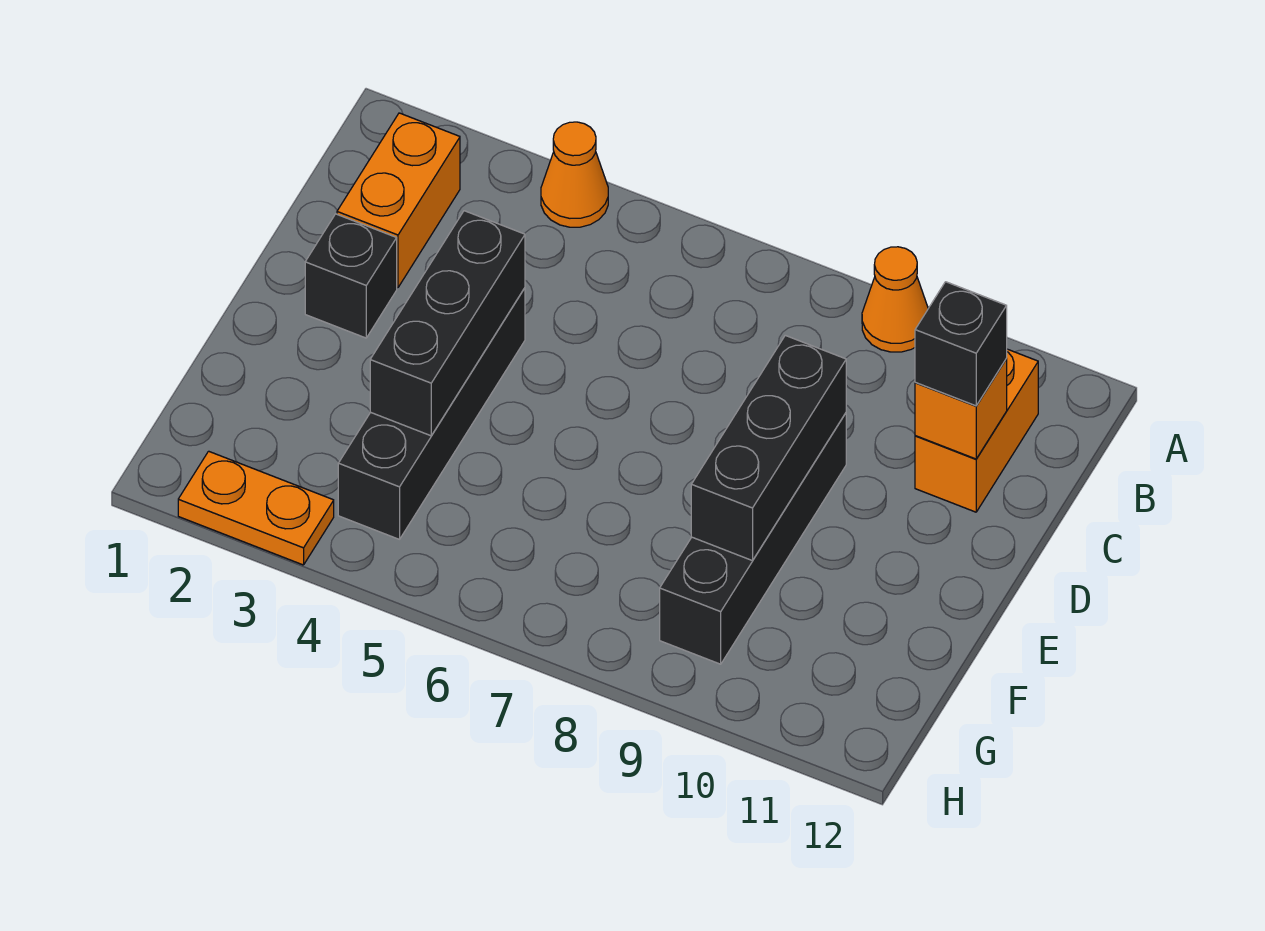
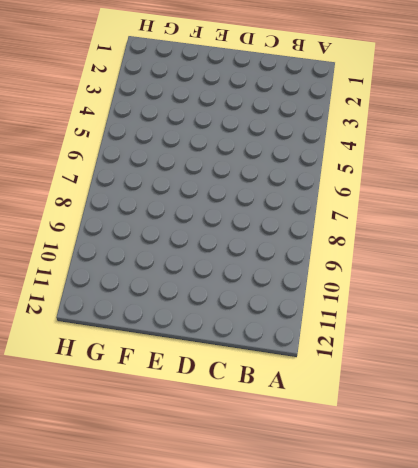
none -> orange 1x1 cone [541,122,608,227]
none -> orange 1x1 cone [862,247,928,352]
none -> orange 1x2 brick [337,113,460,288]

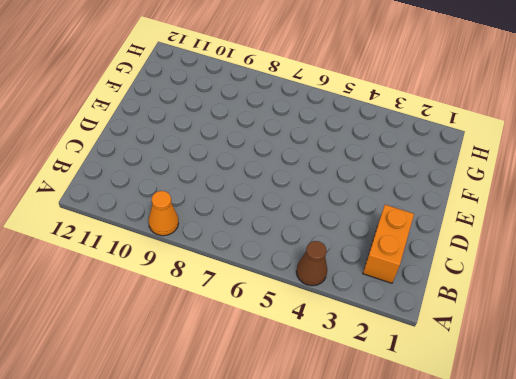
brown 1x1 cone [296,241,327,286] -> orange 1x1 cone [541,122,608,227]
none -> orange 1x2 brick [915,349,1038,512]
none -> black 1x1 brick [305,214,397,338]
none -> black 1x4 brick [338,288,525,539]

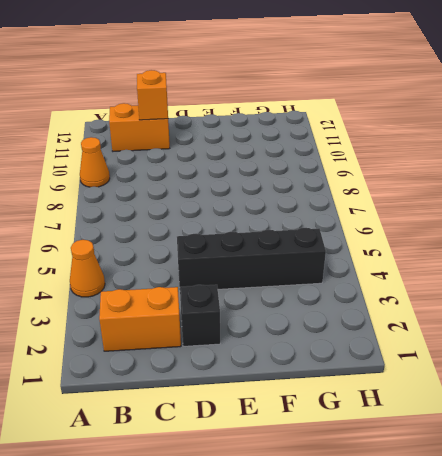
none -> black 1x4 brick [660,413,846,664]
none -> orange 1x2 plate [178,451,334,565]
none -> black 1x3 brick [370,211,525,436]

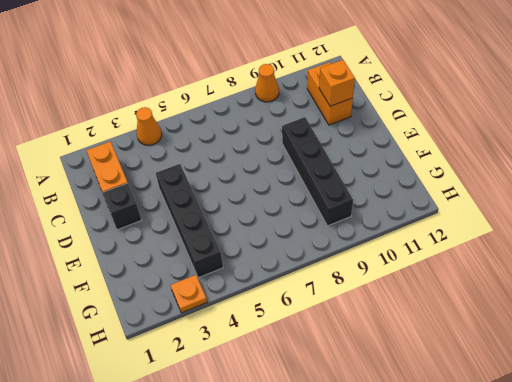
orange 1x1 plate [170,275,207,313] -> orange 1x2 plate [178,451,334,565]
none -> black 1x3 brick [370,211,525,436]
none -> black 1x3 brick [691,335,846,561]
none -> black 1x1 brick [915,282,1007,406]

